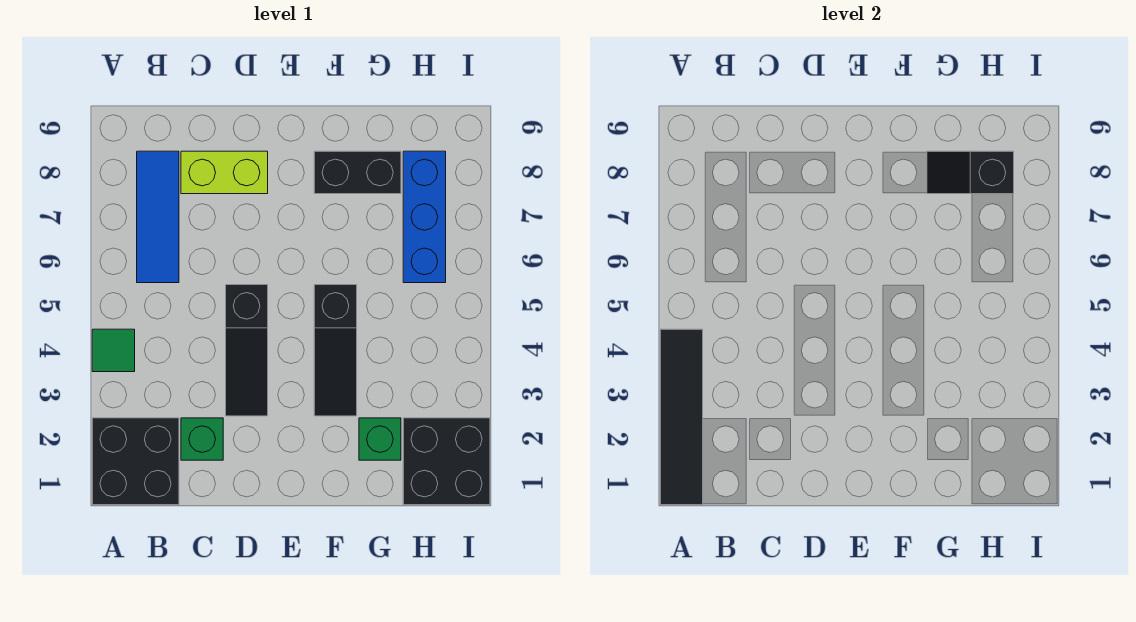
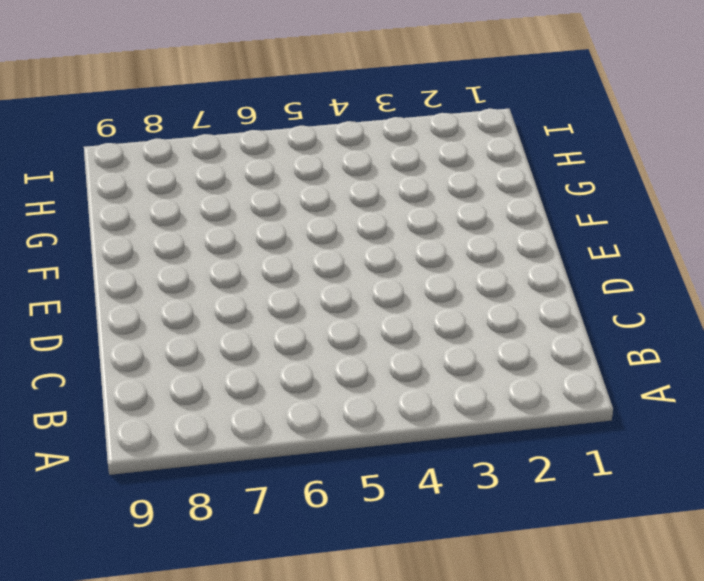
none -> black 2x2 brick [92,418,179,505]
none -> green 1x1 tile [92,329,135,372]
none -> blue 1x3 tile [137,151,179,283]

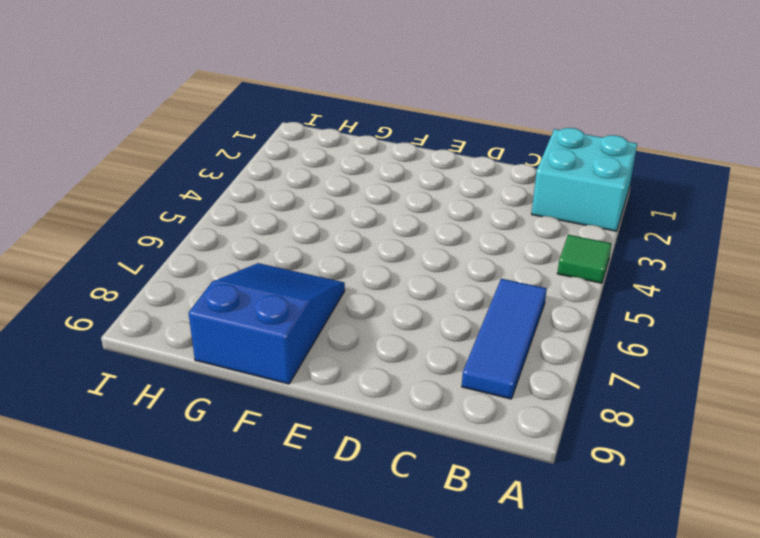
cyan 2x2 brick [532,128,637,231] -> black 2x2 brick [92,418,179,505]
blue 2x3 slope [189,263,345,384] -> black 1x2 brick [314,151,401,194]
none -> green 1x1 brick [181,418,223,460]
none -> lime 1x2 brick [181,151,268,194]
none -> black 1x3 slope [226,285,268,416]

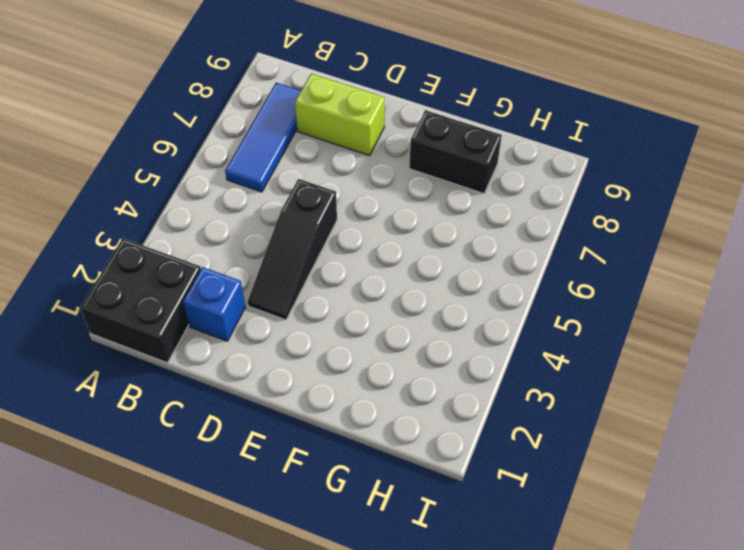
blue 1x1 brick [183,267,245,341] -> green 1x1 brick [181,418,223,460]
none -> green 1x1 tile [92,329,135,372]
none -> black 1x3 slope [314,285,357,416]
none -> green 1x1 brick [359,418,401,460]

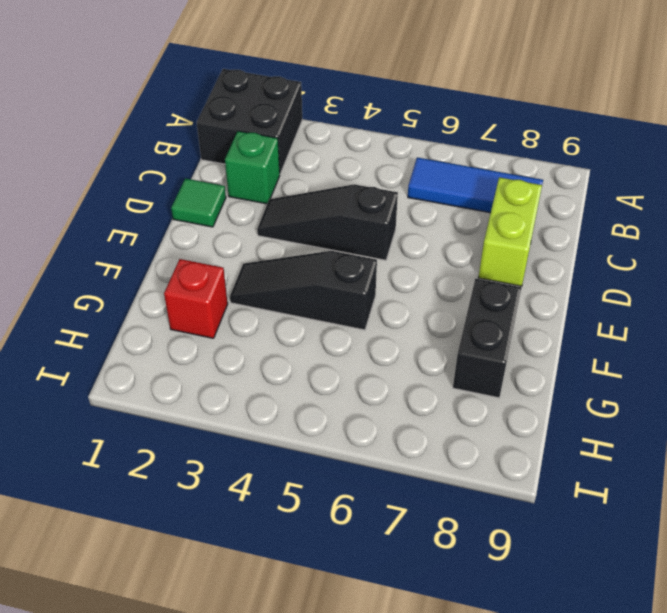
green 1x1 tile [171,179,226,227] -> green 1x1 tile moved to [92,329,135,372]
red 1x1 brick [164,259,228,338] -> green 1x1 brick [359,418,401,460]
none -> black 2x2 brick [403,418,490,505]
none -> blue 1x3 brick [403,151,446,283]
none -> black 1x4 tile [660,329,703,505]

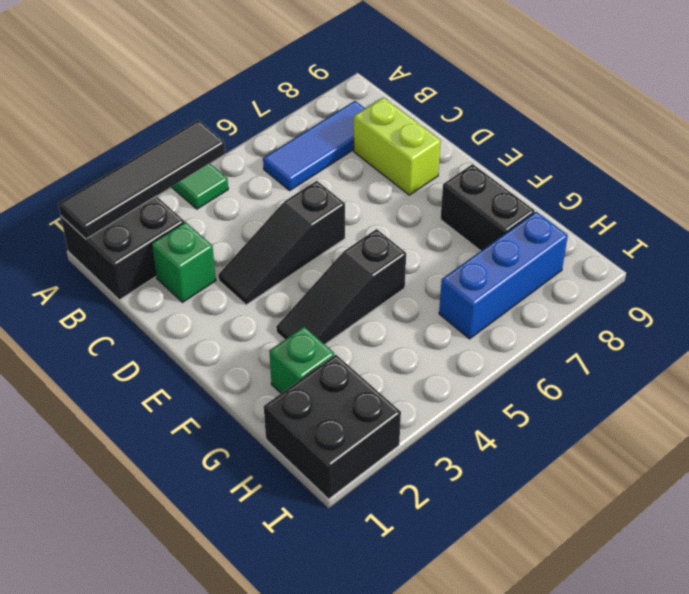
none -> black 1x2 slope [927,151,1014,194]

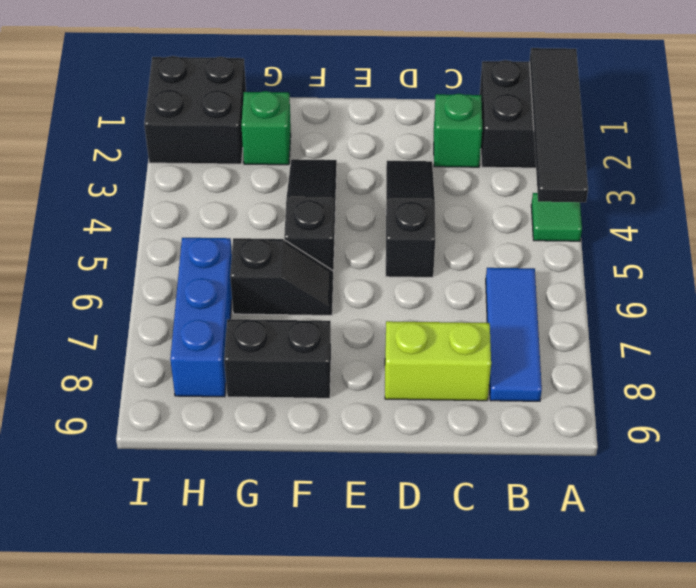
black 1x2 slope [230,238,333,315] -> black 1x2 slope moved to [927,151,1014,194]

